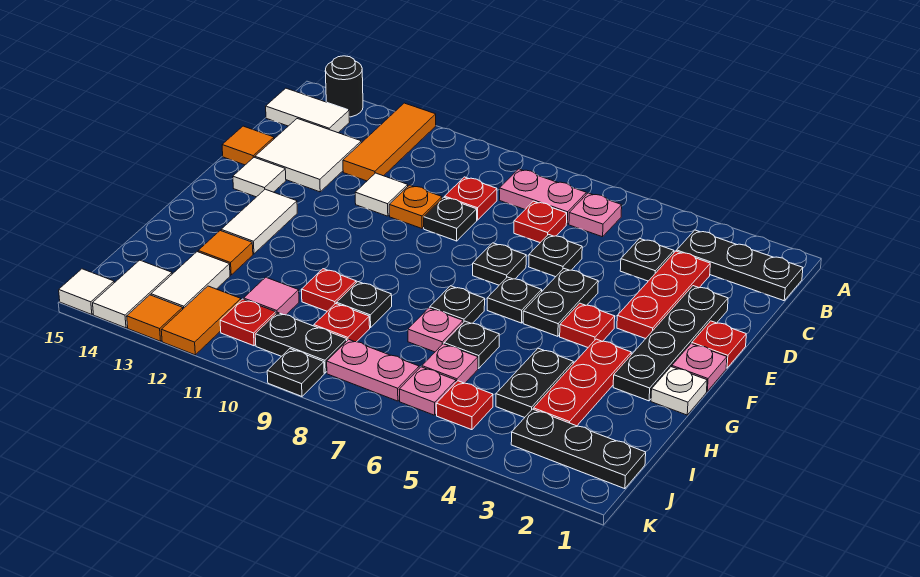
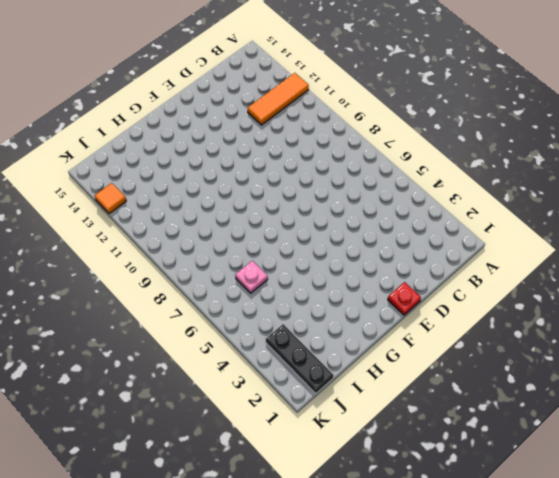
none -> black 1x1 round brick [325,56,363,117]
none -> black 1x3 plate [677,230,803,301]
none -> pink 1x1 plate [569,193,622,237]
none -> pink 1x2 plate [500,169,586,224]

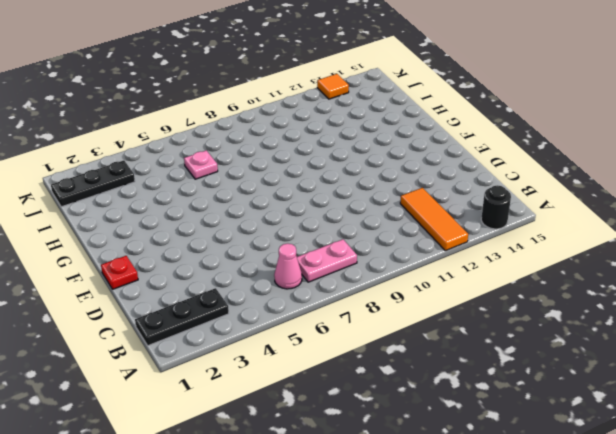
pink 1x1 cone [274,244,302,289] -> pink 1x1 plate [569,193,622,237]
none -> white 1x2 tile [266,88,349,133]
none -> red 1x3 plate [617,251,710,339]
none -> black 1x1 plate [620,239,674,281]
none -> red 1x1 plate [514,201,567,242]

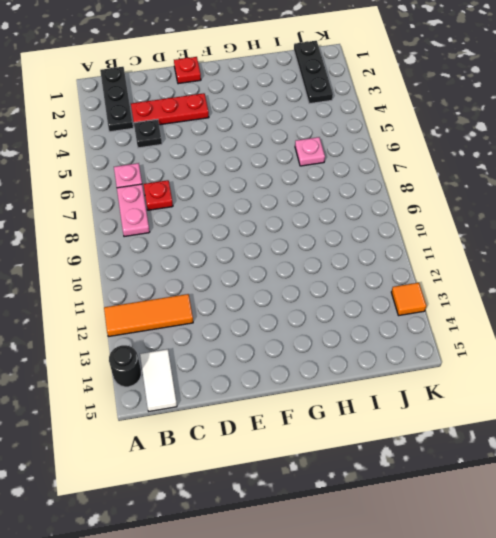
none -> red 1x1 plate [445,177,497,220]
none -> white 2x2 tile [255,119,361,192]
none -> black 1x4 plate [613,286,728,401]
none -> black 1x1 plate [529,234,582,277]

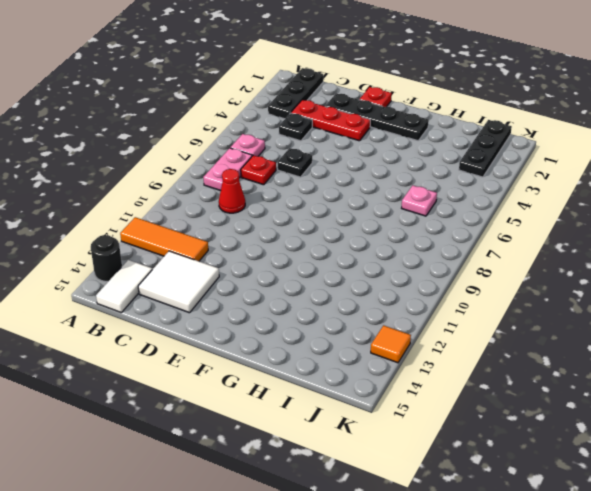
red 1x1 cone [219,169,245,213] -> red 1x1 plate [445,177,497,220]
none -> black 1x1 plate [424,197,477,241]
none -> orange 1x1 plate [389,185,442,228]
none -> white 1x1 tile [355,173,408,216]
none -> orange 1x1 tile [222,126,274,165]

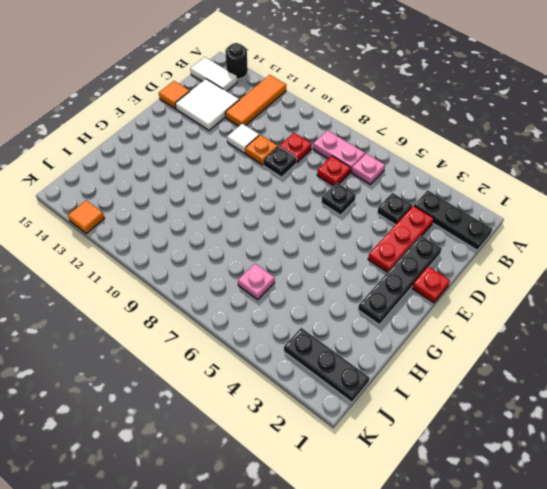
none -> black 1x2 plate [523,269,598,336]
none -> black 1x1 plate [473,243,526,285]
none -> white 1x1 tile [233,157,286,197]
none -> pink 1x1 plate [672,344,727,391]

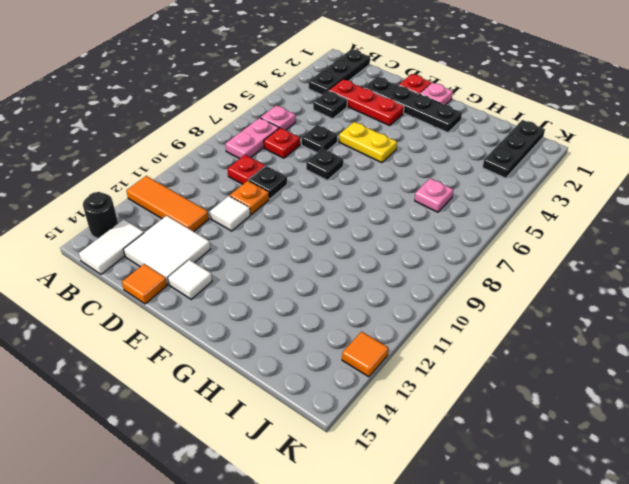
yellow 1x2 plate [339,122,397,163] -> black 1x2 plate [523,269,598,336]
none -> red 1x1 plate [560,303,615,347]
none -> black 1x1 plate [487,277,542,323]
none -> white 1x2 tile [221,189,297,254]
none -> white 1x1 plate [651,367,707,415]

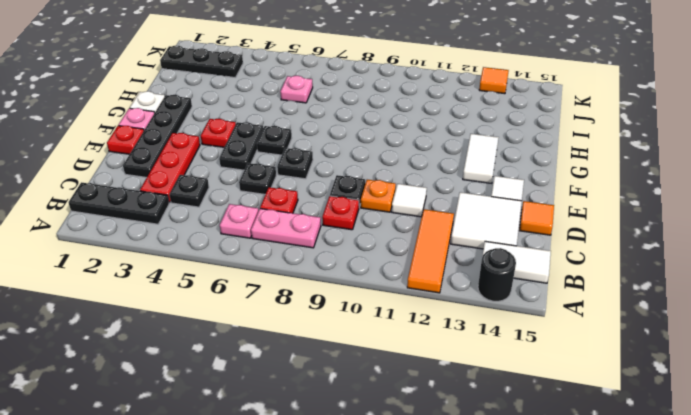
none -> red 1x3 plate [534,339,631,426]
none -> black 1x1 plate [430,286,485,323]
none -> black 1x2 plate [496,348,573,418]
none -> black 1x1 plate [444,321,499,368]

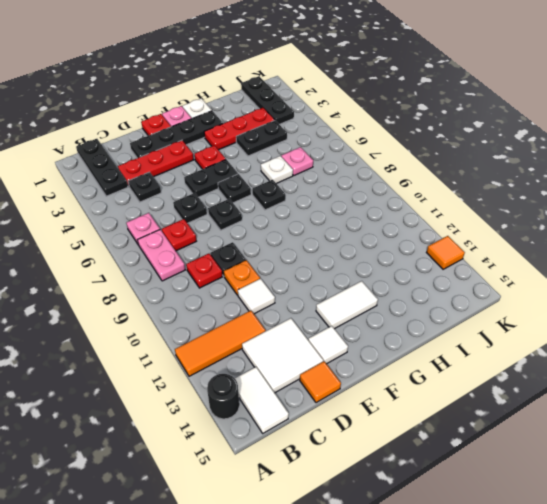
white 1x1 plate [261,156,293,184] -> black 1x1 plate [444,321,499,368]
none -> pink 1x1 plate [408,308,463,352]
none -> black 1x1 plate [337,282,392,328]
none -> red 1x1 plate [301,269,356,311]
none -> orange 1x1 tile [198,231,253,275]

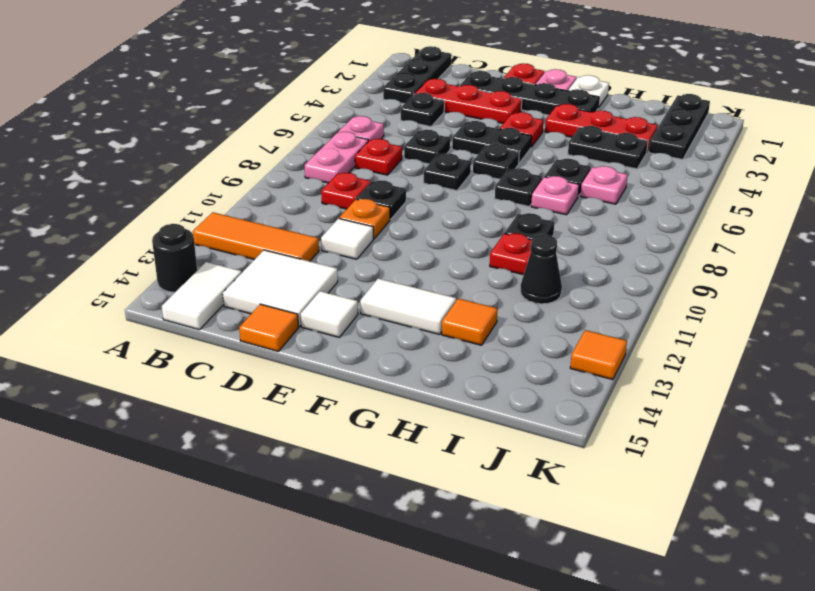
black 1x1 cone [520,235,562,304] -> pink 1x1 tile [244,277,299,315]
none -> red 1x1 plate [314,304,370,342]
none -> white 1x2 tile [151,252,230,309]
none -> red 1x1 plate [436,381,493,430]
none -> pink 1x1 plate [399,367,456,415]

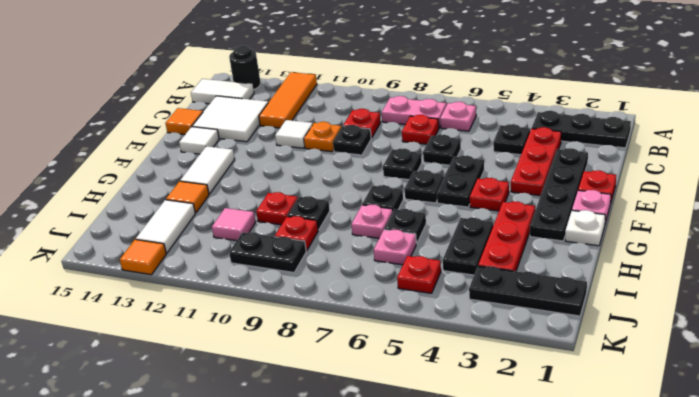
none -> pink 1x1 plate [399,367,456,415]
none -> pink 1x2 plate [327,339,419,401]
none -> red 1x1 plate [220,299,276,346]
none -> orange 1x2 tile [161,286,241,355]

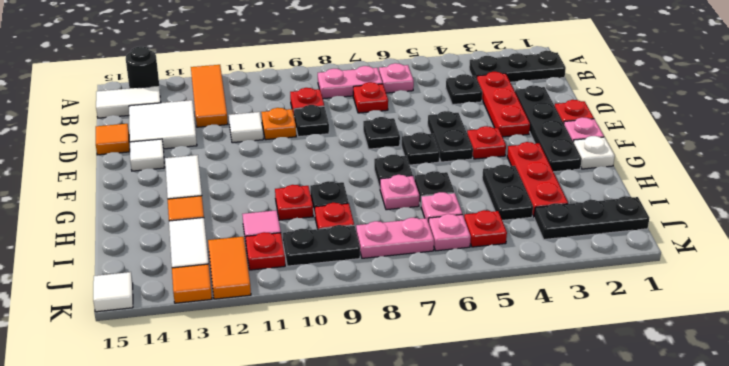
none -> black 1x1 plate [529,234,582,277]
none -> white 1x2 tile [93,260,172,328]
none -> black 1x1 plate [267,349,324,396]

